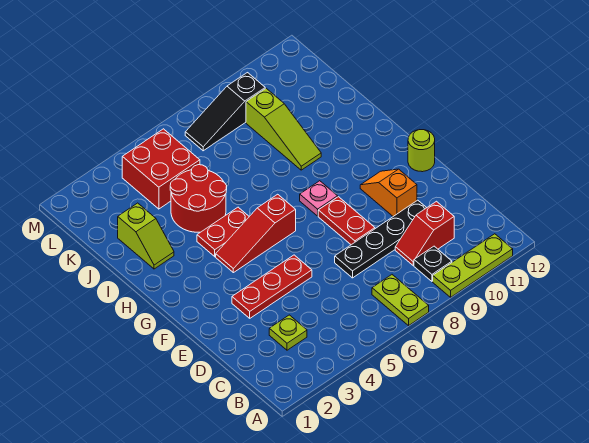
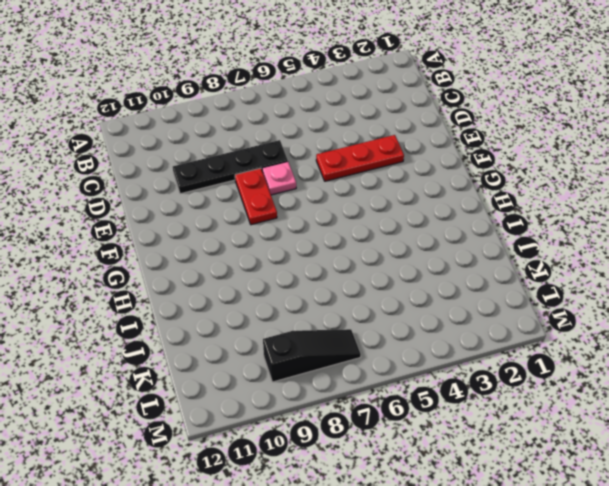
pink 1x1 plate [262,162,296,195] -> pink 1x1 plate moved to [300,181,338,216]
none -> lime 1x2 plate [372,275,429,326]
none -> lime 1x3 plate [433,234,513,297]
none -> black 1x1 plate [414,246,452,281]

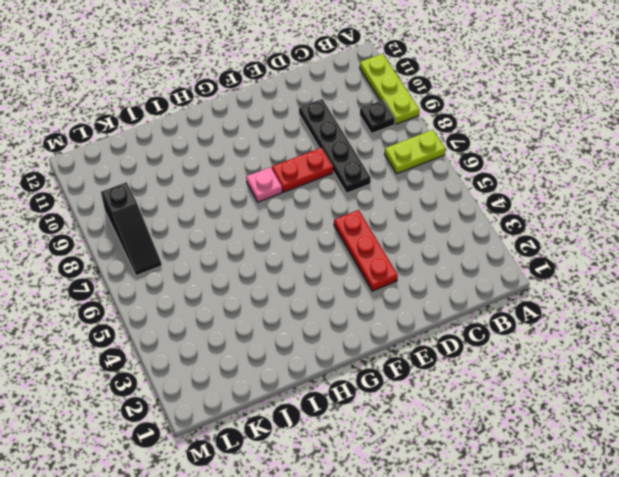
none -> lime 1x1 plate [269,315,307,350]
none -> red 1x2 slope [395,201,454,265]
none -> orange 1x2 slope [360,169,417,216]

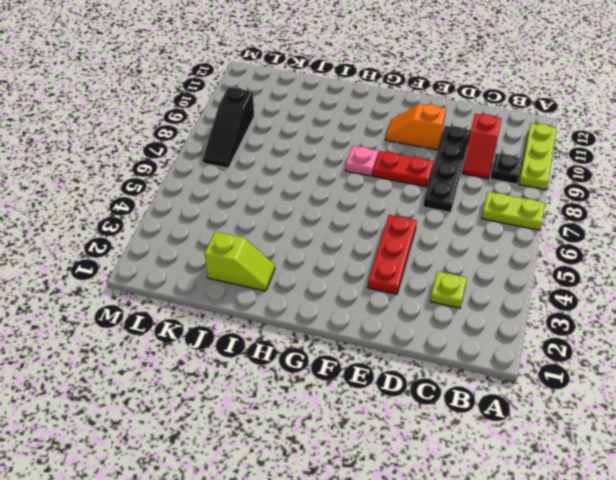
none -> lime 1x1 round brick [408,130,435,172]
none -> red 1x3 slope [216,194,296,273]
none -> red 1x2 plate [197,207,249,257]

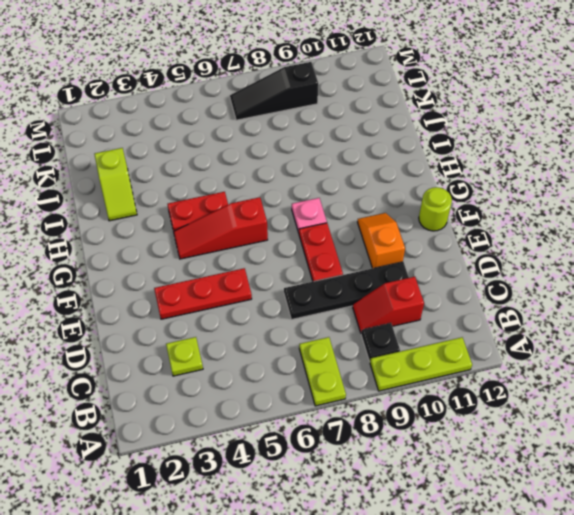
none -> red 2x2 round brick [170,165,227,232]
none -> lime 1x3 slope [246,88,321,170]
none -> red 2x2 brick [122,129,200,209]

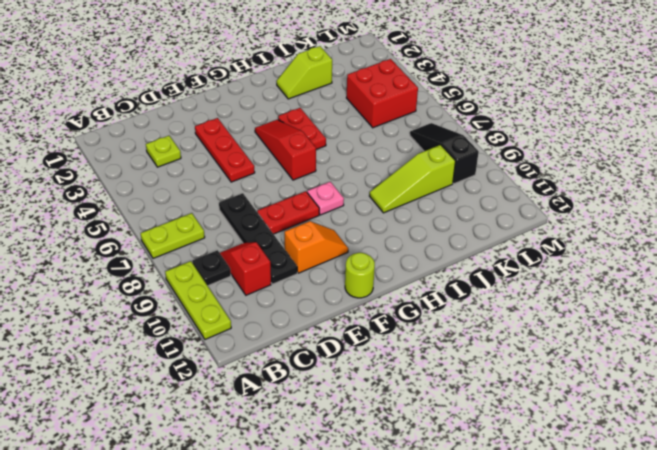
none -> red 2x2 round brick [170,165,227,232]

